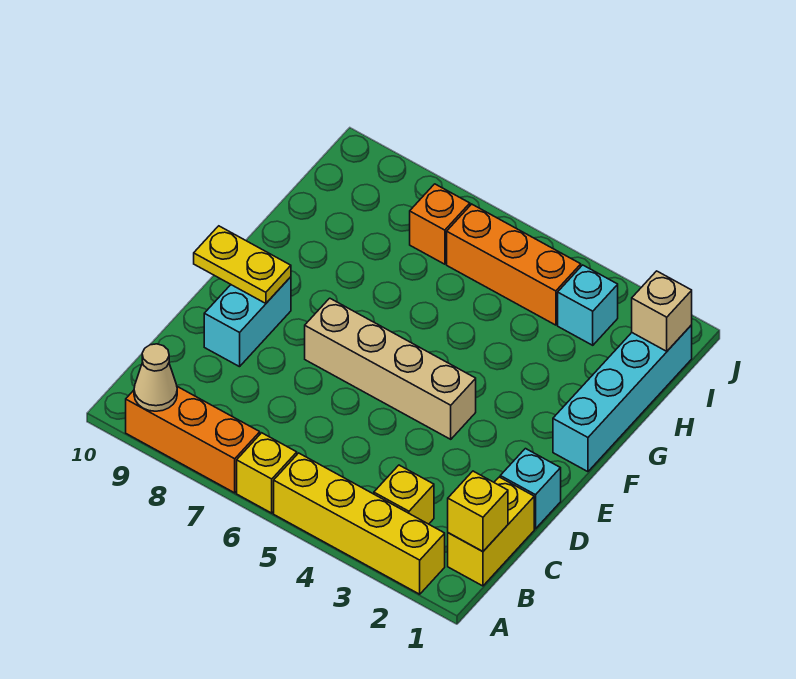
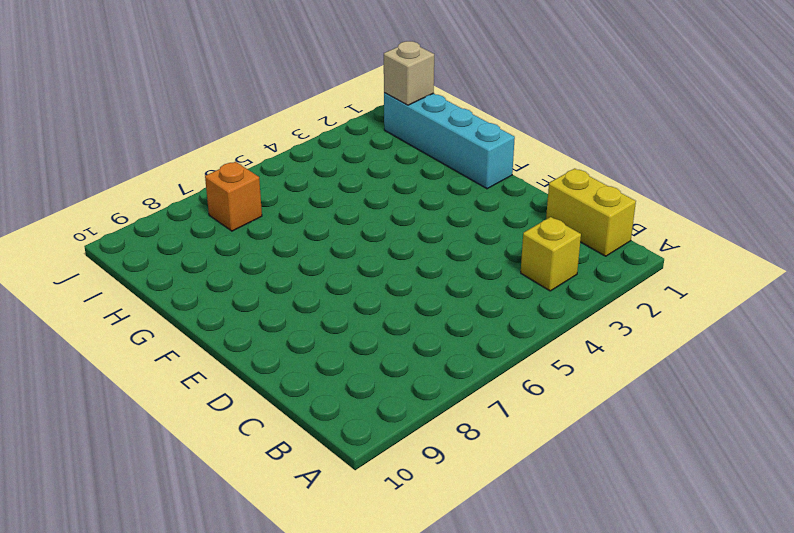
none -> yellow 1x4 brick [274,453,445,594]
none -> yellow 1x1 brick [237,433,297,513]
none -> orange 1x3 brick [126,387,260,493]

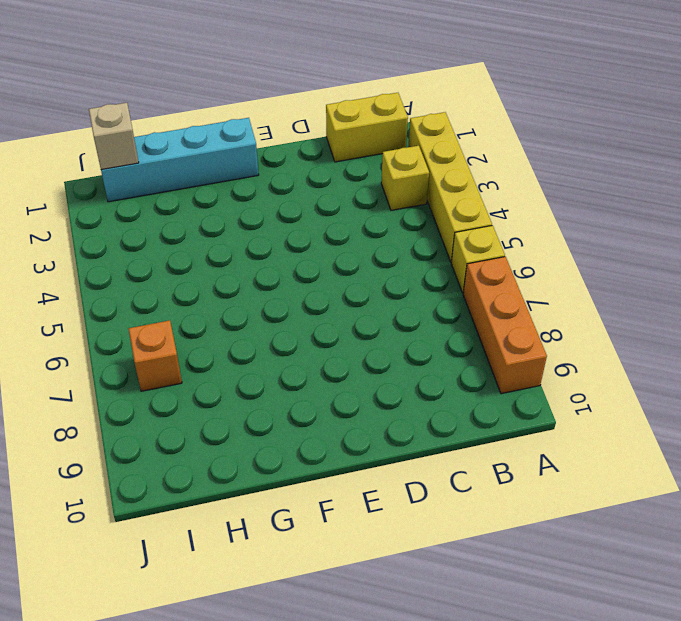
none -> cyan 1x1 brick [500,449,561,529]
none -> cyan 1x2 brick [204,277,291,367]
none -> tan 1x4 brick [305,298,476,439]

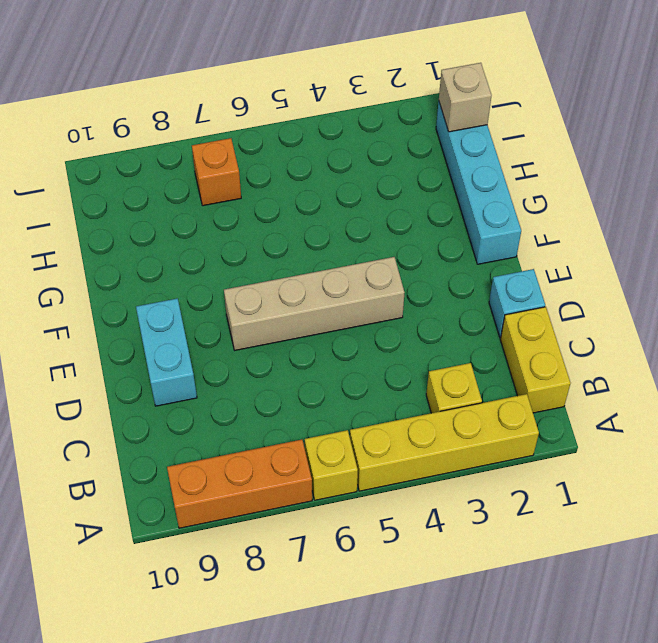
none -> cyan 1x1 brick [558,265,618,345]
none -> orange 1x3 brick [447,204,581,325]
none -> tan 1x1 cone [134,344,177,411]

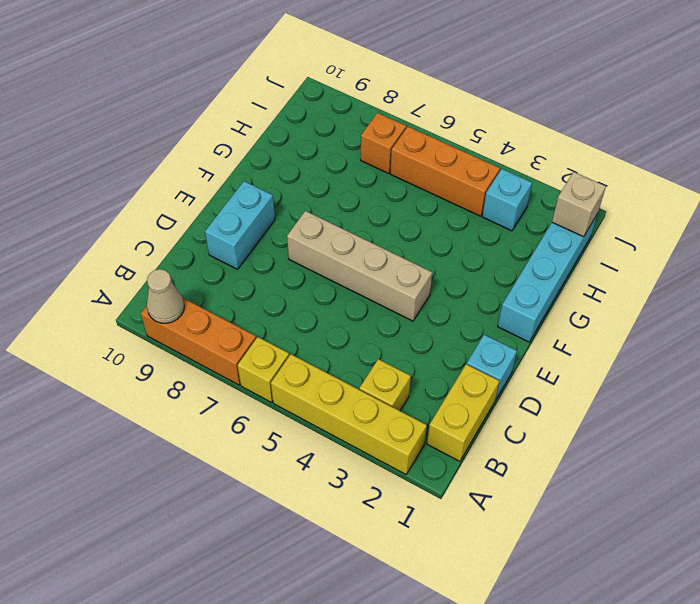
none -> yellow 1x1 brick [448,471,508,552]
none -> yellow 1x2 plate [194,226,291,303]

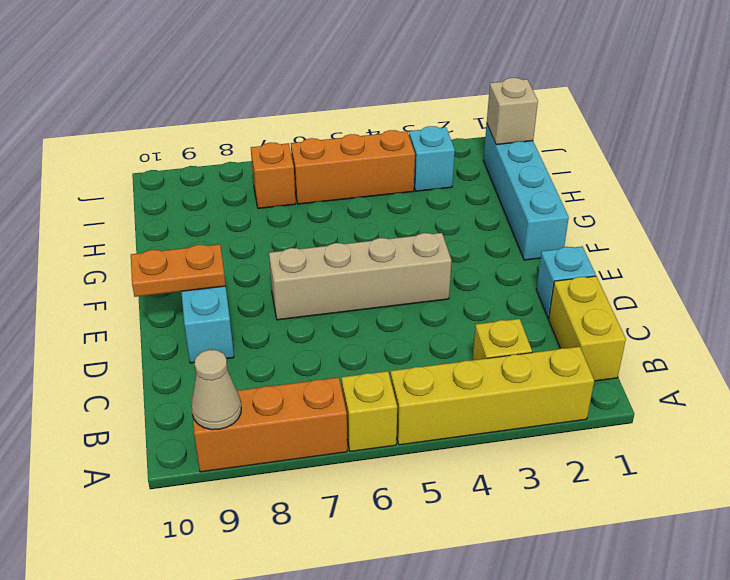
orange 1x2 plate [131,244,226,297] -> yellow 1x2 plate [194,226,291,303]
none -> yellow 1x1 brick [448,471,508,552]

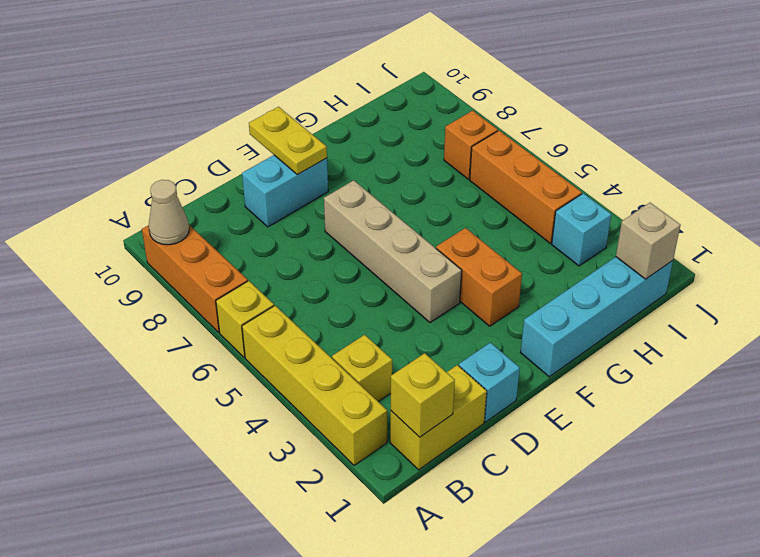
orange 1x2 brick [436,228,522,326] -> none

